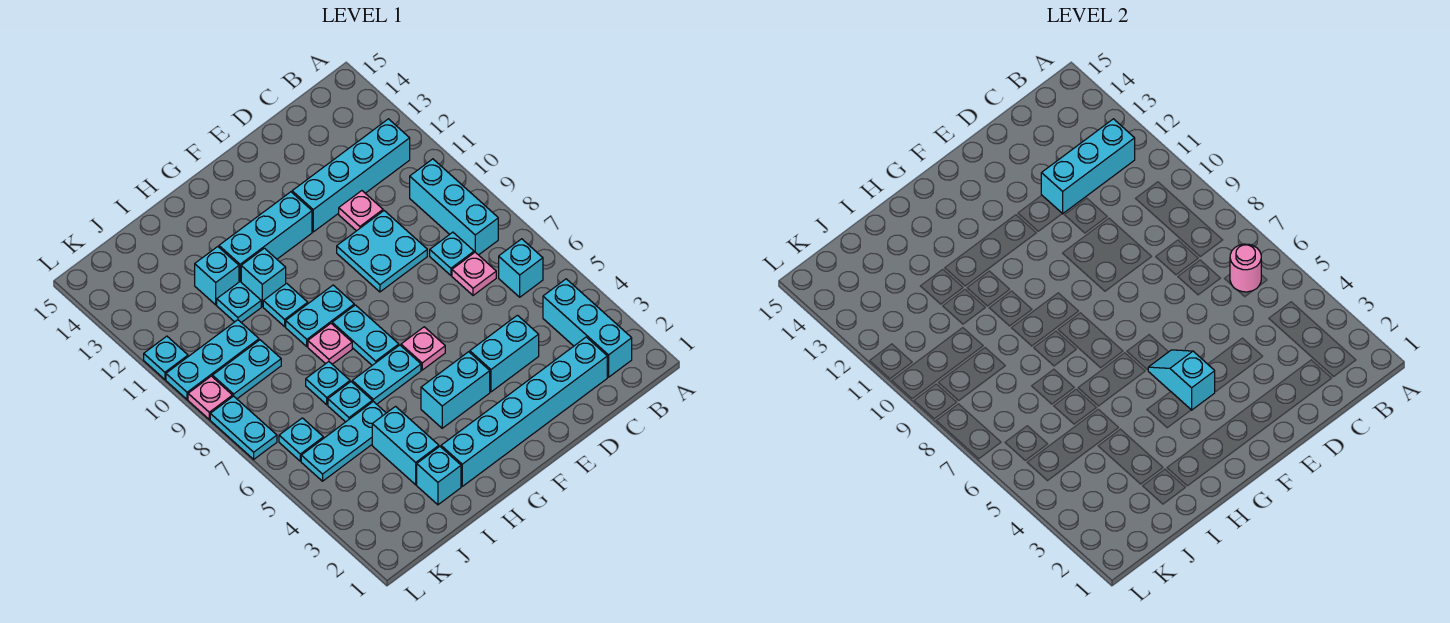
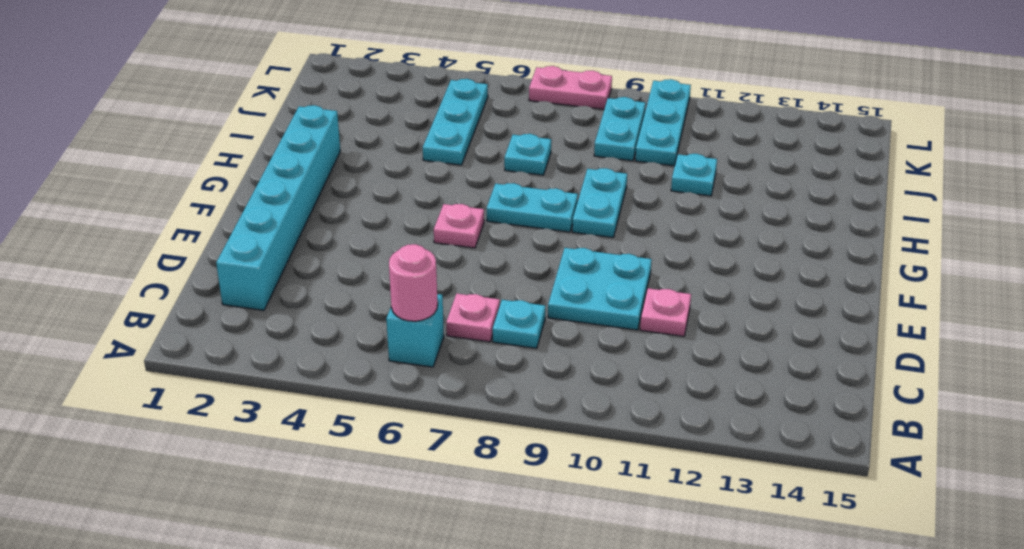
pink 1x2 plate [529,66,612,109] -> cyan 1x2 plate [210,396,277,459]
none -> cyan 1x3 brick [543,279,632,377]
none -> cyan 1x3 brick [410,159,498,255]
none -> cyan 1x4 brick [292,119,410,232]
none -> cyan 1x2 brick [470,315,539,392]

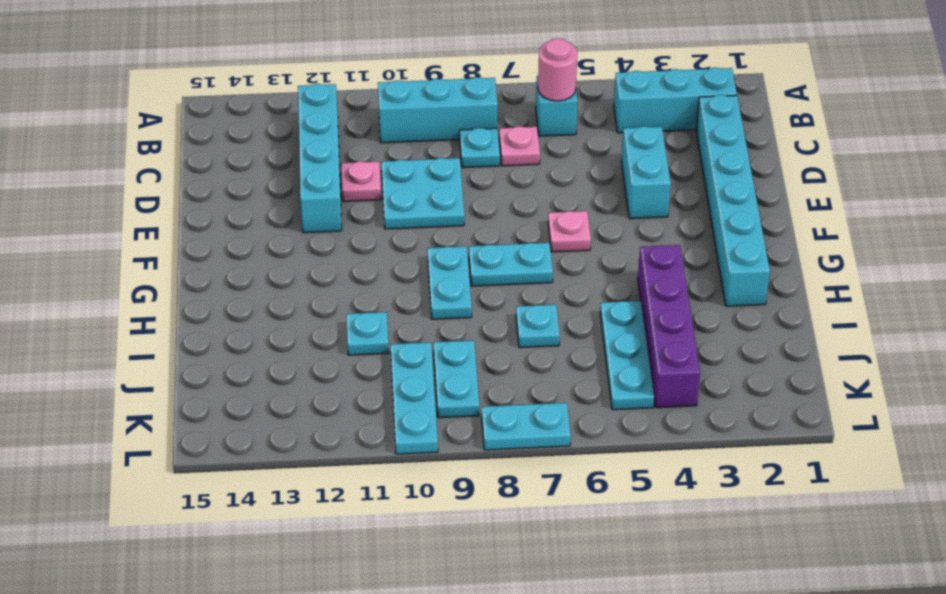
purple 1x4 brick [638,245,700,408] -> cyan 1x2 brick [372,407,439,485]
none -> cyan 1x2 brick [421,352,490,428]
none -> cyan 1x3 brick [219,192,312,282]
none -> cyan 1x2 plate [352,345,421,404]
none -> pink 1x1 plate [308,324,352,364]

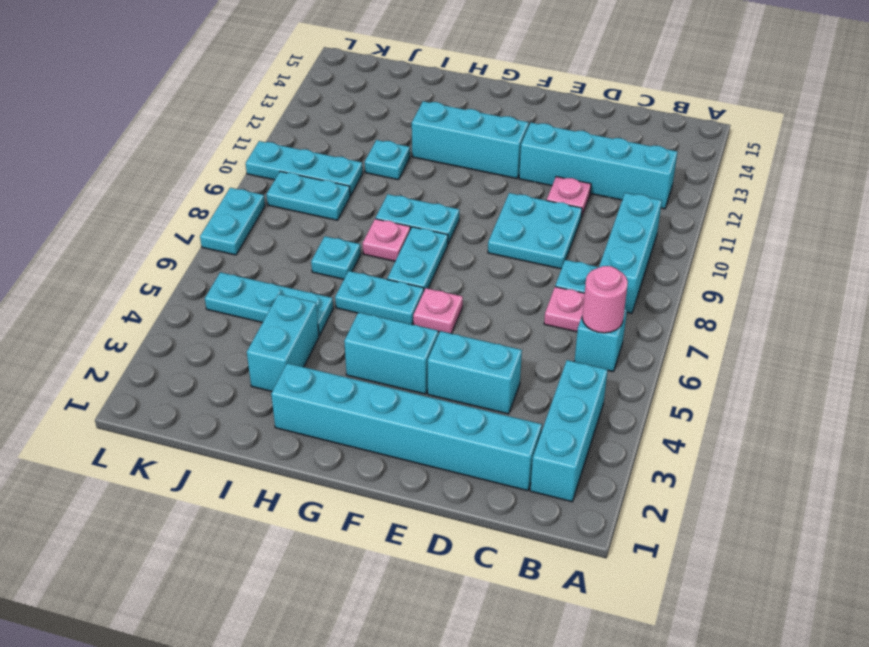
none -> cyan 1x1 plate [263,283,308,327]
none -> cyan 1x1 brick [241,248,286,307]
none -> cyan 1x1 brick [417,447,461,505]
none -> cyan 1x1 plate [328,382,372,422]

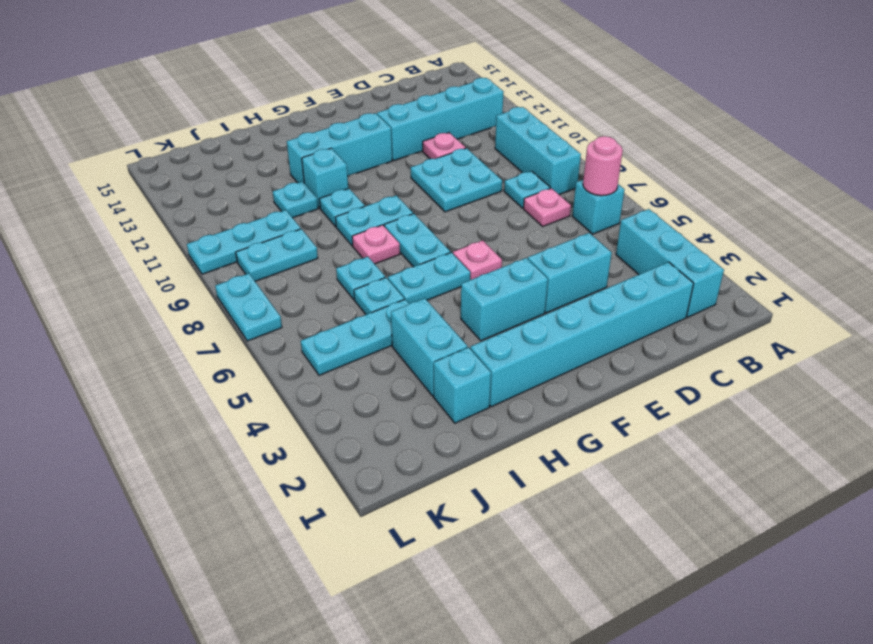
none -> cyan 1x1 brick [195,247,239,305]
none -> cyan 1x1 plate [279,418,323,461]
none -> pink 1x1 plate [188,376,232,419]
none -> cyan 1x1 plate [144,336,188,379]

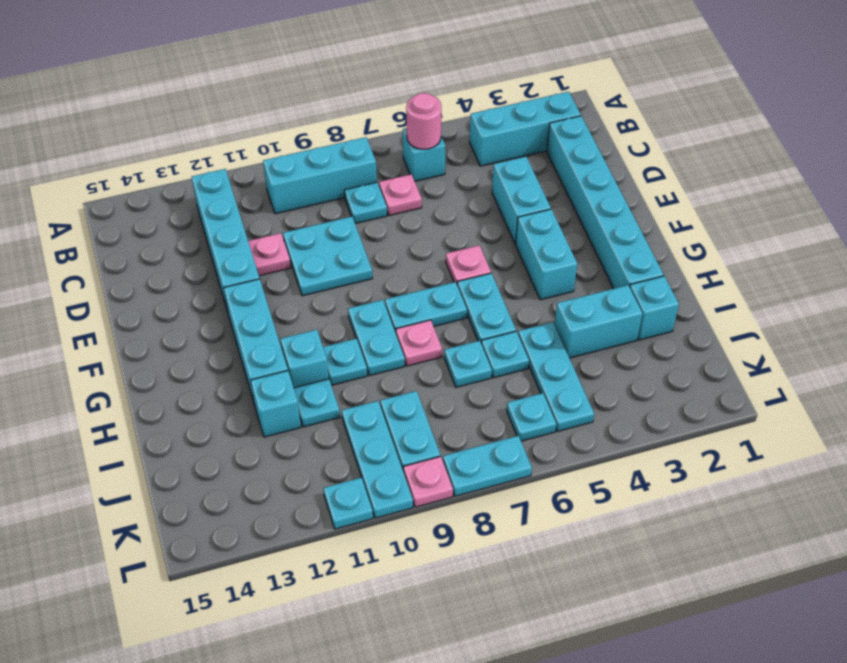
none -> cyan 1x3 brick [1041,119,1135,214]
none -> cyan 1x2 slope [1148,350,1215,410]

